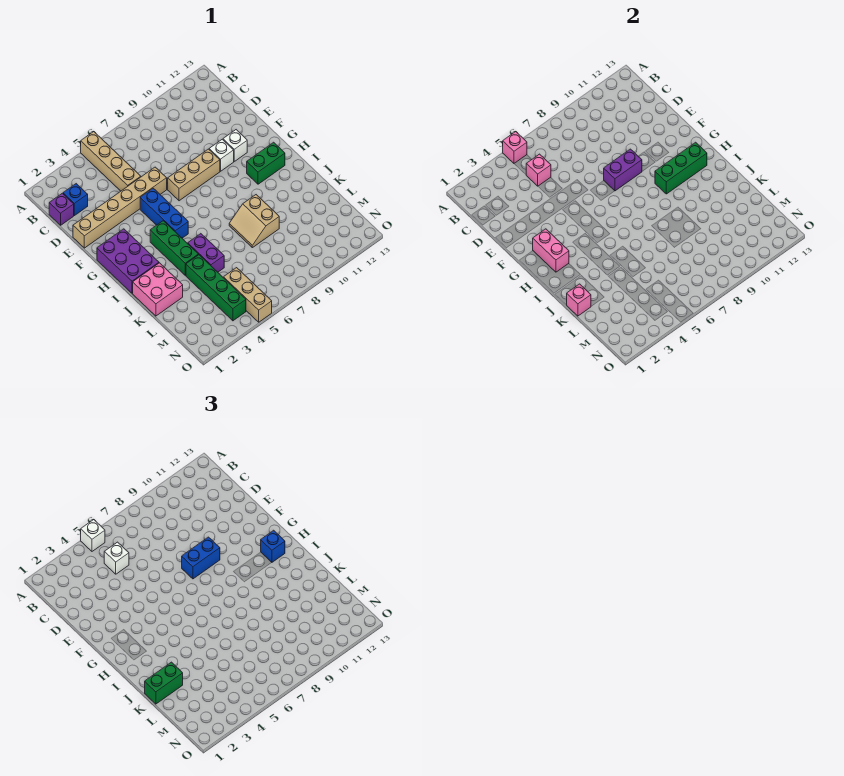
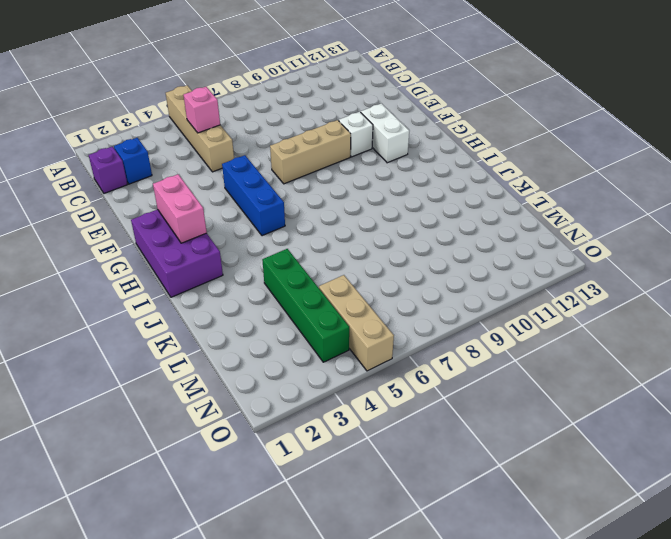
white 1x2 brick [361,103,409,163] -> white 1x1 brick [223,130,247,161]
none -> tan 1x6 brick [73,167,167,248]
none -> green 1x3 brick [150,221,198,275]
none -> green 1x2 brick [247,142,285,184]

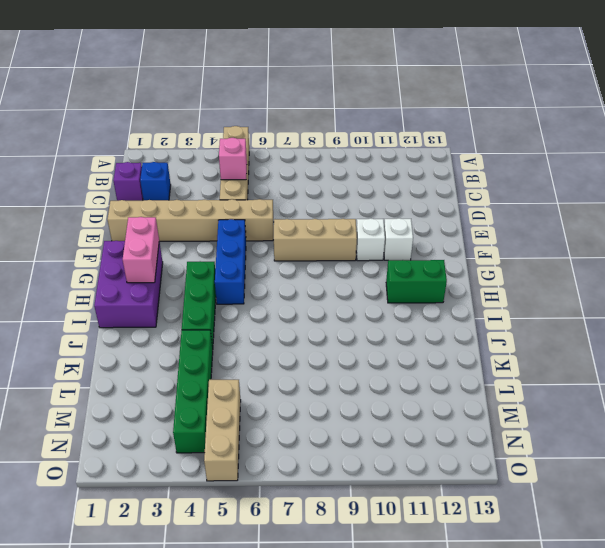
none -> pink 2x2 brick [133,263,183,316]
none -> purple 1x2 brick [188,234,224,272]
none -> tan 2x2 slope [229,195,279,248]

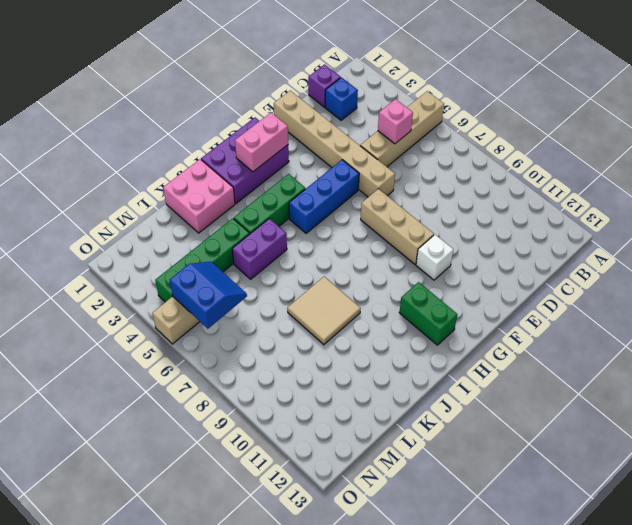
tan 2x2 tile [287,277,361,345] -> tan 2x2 slope [229,195,279,248]
blue 2x2 slope [170,262,247,329] -> none
none -> white 1x1 brick [223,130,247,161]
none -> pink 1x1 brick [503,132,527,163]
none -> purple 1x2 brick [604,149,642,191]

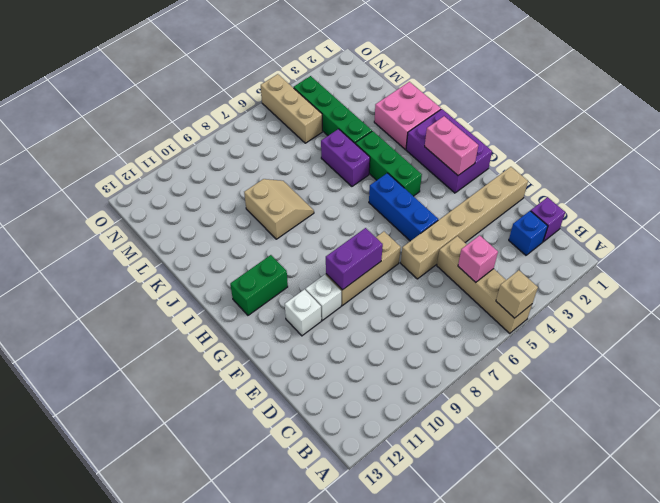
tan 1x1 brick [496,270,538,318] -> pink 1x1 brick [503,132,527,163]
none -> green 1x3 brick [655,142,707,194]
none -> pink 1x1 brick [567,284,591,316]
none -> white 1x1 brick [81,520,105,551]

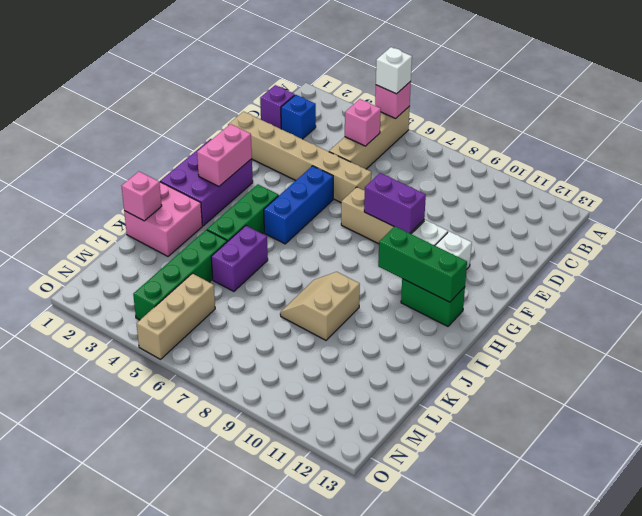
none -> white 1x1 brick [104,542,129,574]
none -> blue 1x2 brick [182,537,220,579]
none -> blue 1x1 brick [261,530,285,562]

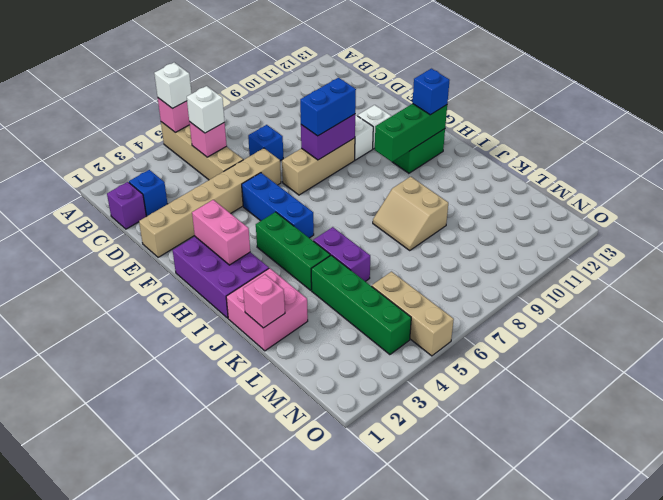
blue 1x1 brick [248,125,283,161] -> none
none -> green 1x2 brick [145,662,183,704]

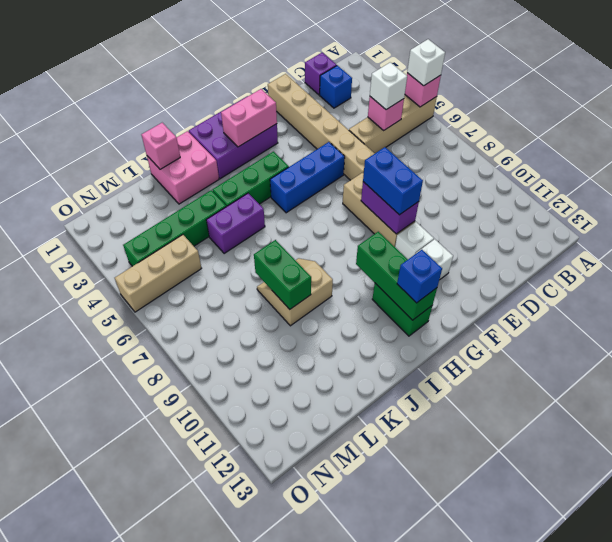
green 1x2 brick [254,240,311,309] -> green 1x2 brick moved to [145,662,183,704]

